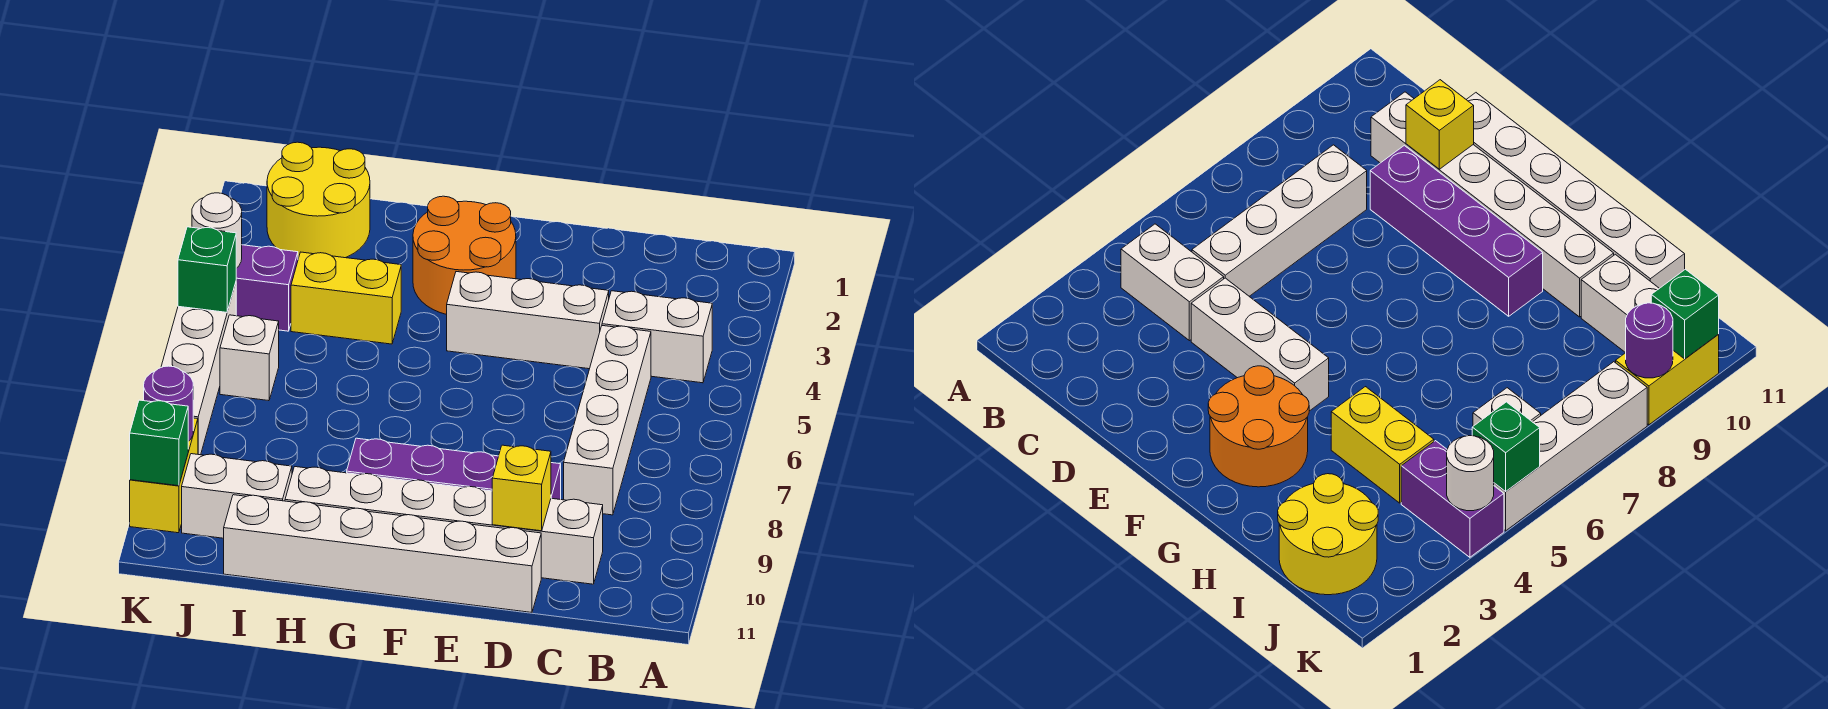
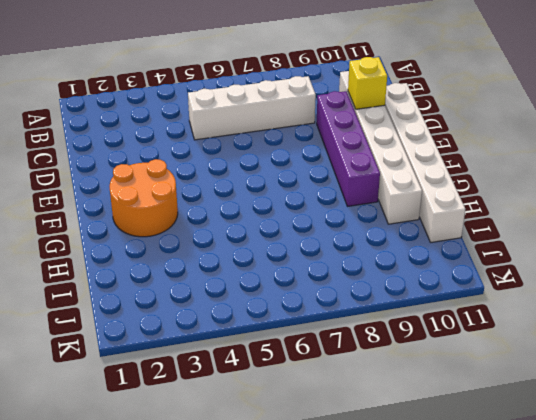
none -> white 1x2 brick [602,291,712,383]
none -> white 1x3 brick [447,272,609,369]
none -> yellow 1x2 brick [291,252,401,344]

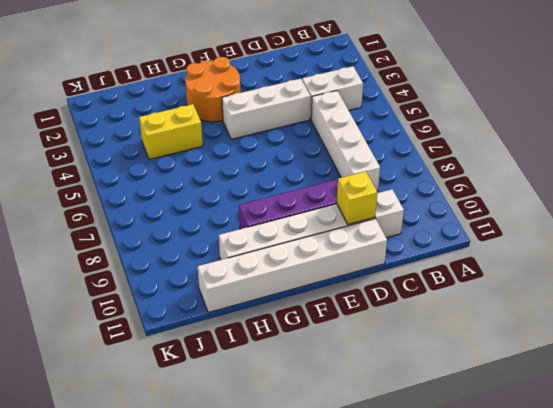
none -> yellow 2x2 round brick [267,142,370,259]
none -> white 1x2 brick [182,454,292,538]
none -> purple 1x2 brick [236,245,298,331]

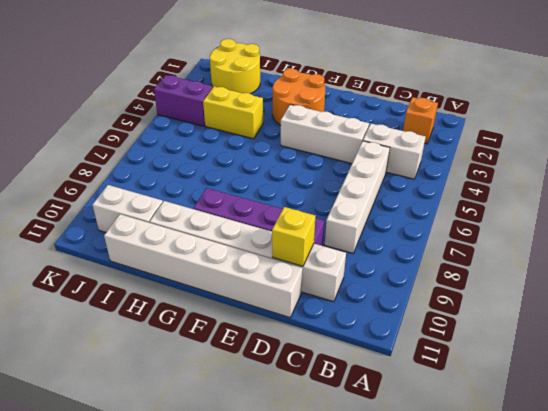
orange 1x1 brick [403,97,438,144] -> none
none -> white 1x1 brick [220,315,279,401]
none -> white 1x4 brick [161,283,236,455]
none -> yellow 1x2 brick [130,418,198,533]

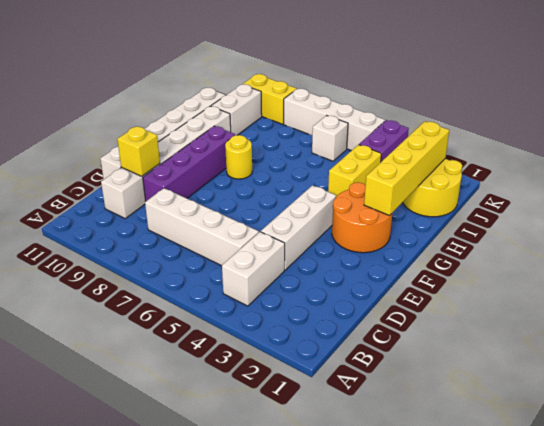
yellow 1x4 brick [364,121,449,215] -> none
yellow 1x1 round brick [225,135,252,179] -> none
none -> white 1x1 round brick [192,193,242,268]
none -> green 1x1 brick [178,227,236,312]
none -> purple 1x1 round brick [144,366,193,441]

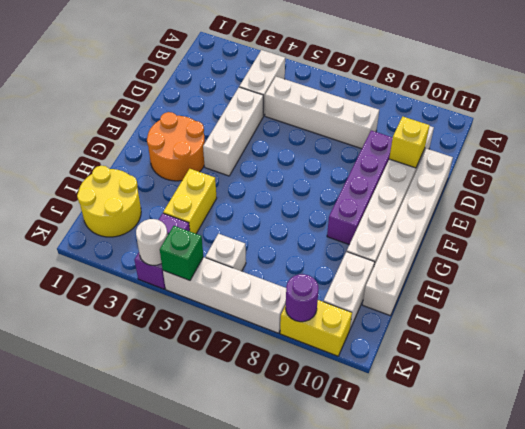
none -> green 1x1 brick [130,400,188,486]

